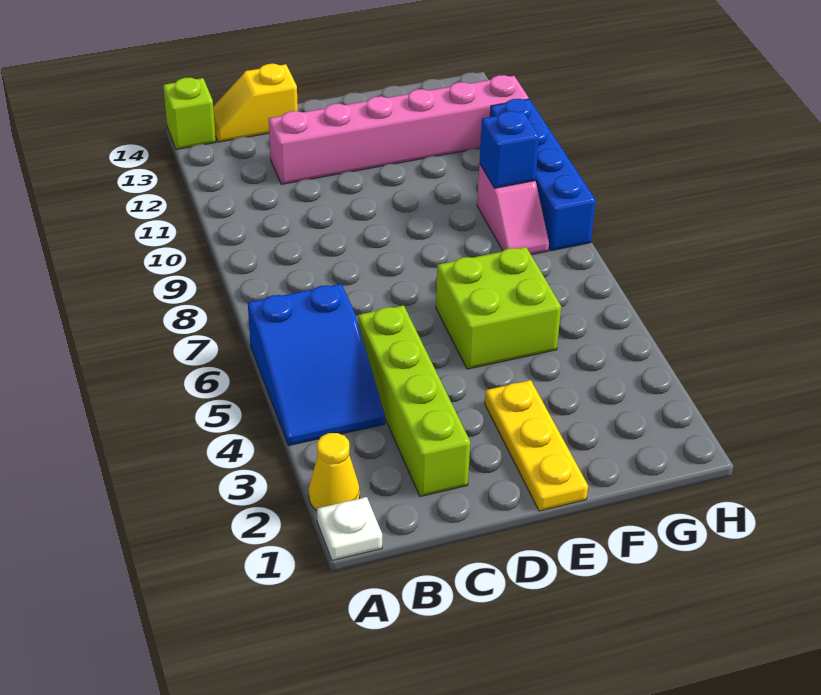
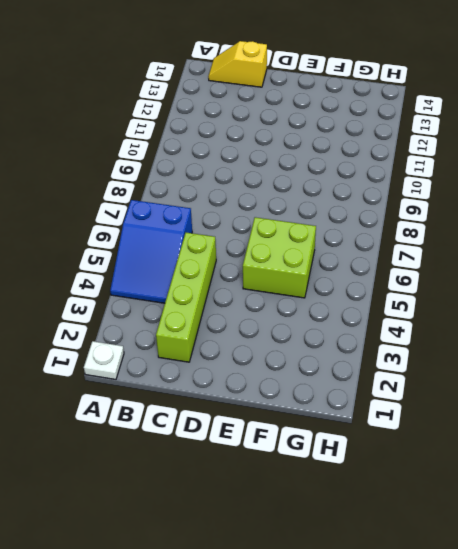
none -> yellow 1x1 cone [309,433,360,510]
none -> lime 1x1 brick [163,78,216,149]
none -> pink 1x6 brick [269,75,529,184]

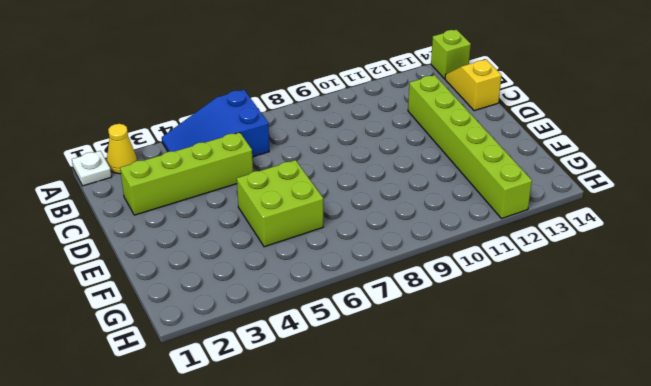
lime 1x6 brick [408,75,532,219] -> pink 1x6 brick [269,75,529,184]
none -> yellow 1x3 plate [485,380,588,511]
none -> pink 1x2 slope [477,164,549,255]
none -> blue 1x4 brick [490,99,596,251]

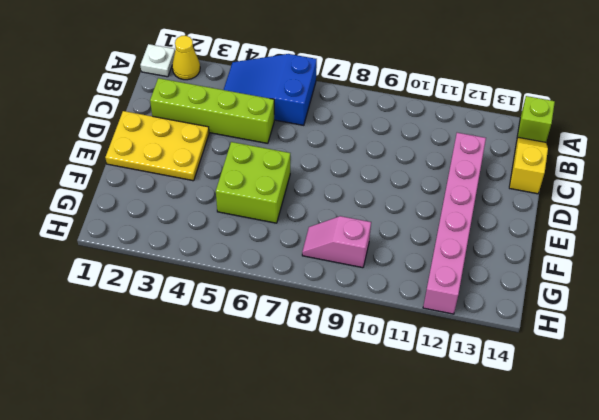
yellow 2x3 plate [105,111,209,181] -> yellow 1x3 plate [485,380,588,511]
none -> blue 1x4 brick [490,99,596,251]
none -> blue 1x1 brick [480,111,539,188]

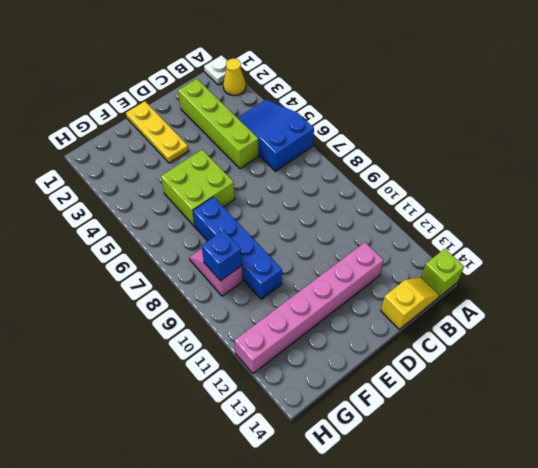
blue 1x4 brick [193,197,282,299] -> blue 1x4 brick moved to [490,99,596,251]

